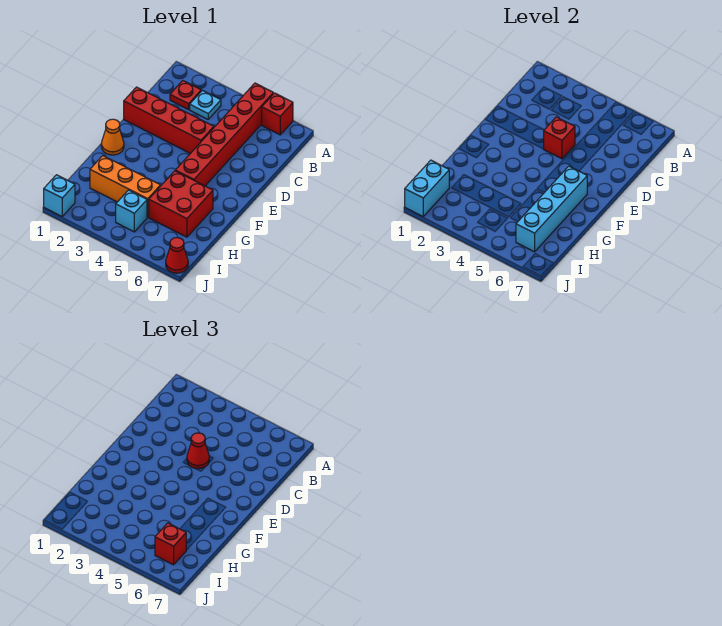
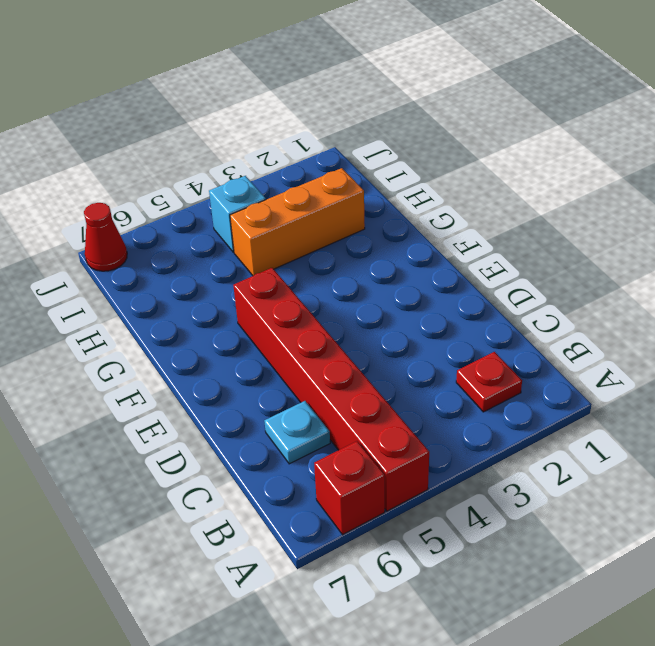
cyan 1x1 plate [264,401,330,464] -> cyan 1x1 plate moved to [190,90,221,119]
none -> red 1x4 brick [124,87,214,153]
none -> orange 1x1 cone [101,119,124,155]
none -> red 2x2 brick [149,171,213,237]

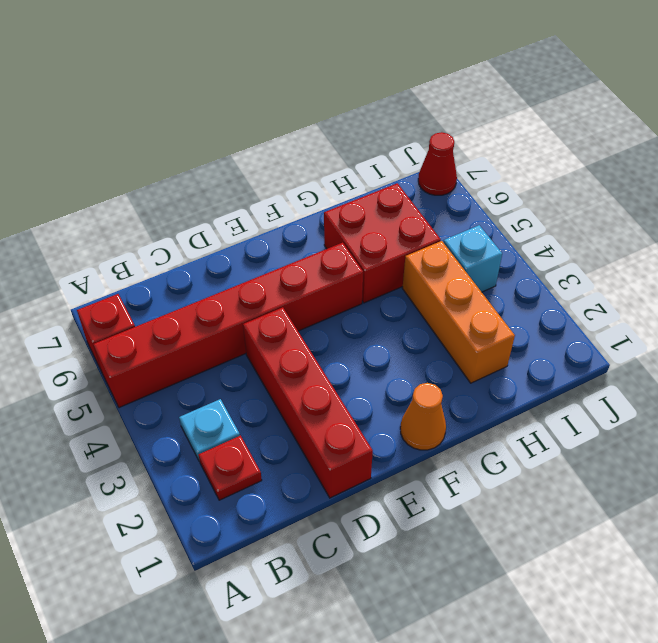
none -> cyan 1x1 brick [44,175,75,216]
none -> red 1x1 brick [544,117,575,159]
none -> cyan 1x4 brick [516,166,587,252]

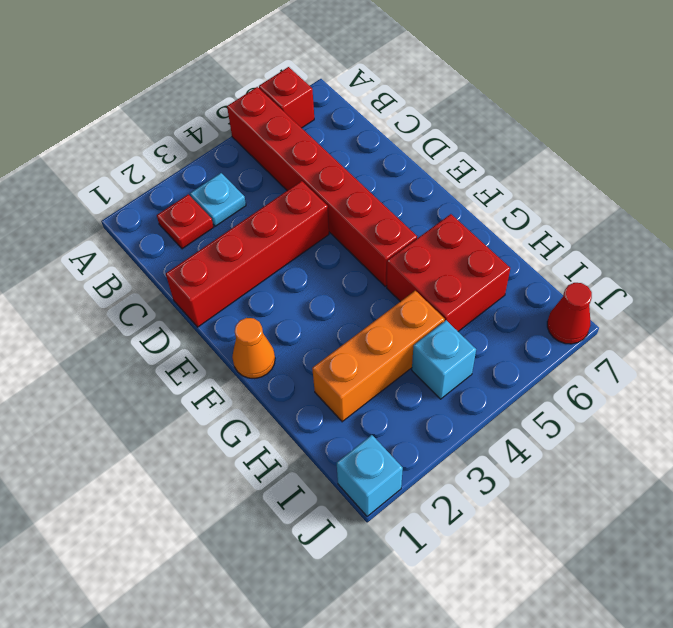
none -> red 1x1 brick [544,117,575,159]
none -> cyan 1x4 brick [516,166,587,252]
none -> cyan 1x2 brick [405,160,449,216]

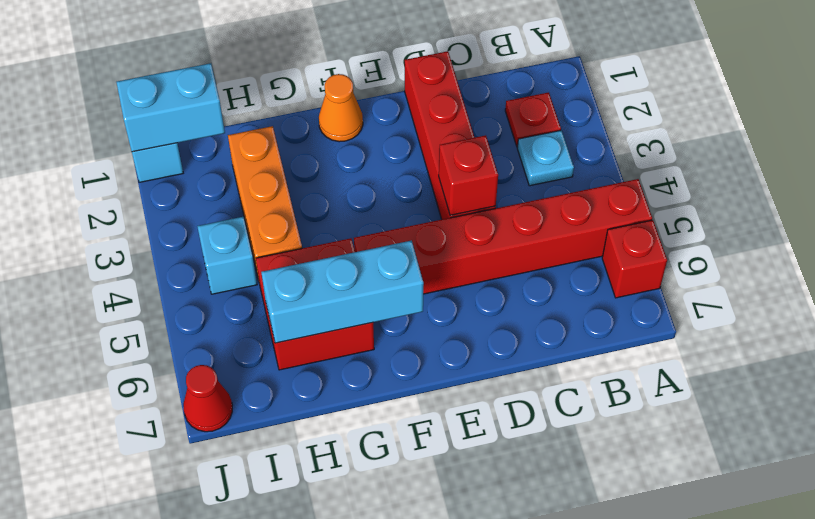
cyan 1x3 brick [261,240,424,343] -> cyan 1x4 brick [516,166,587,252]
none -> red 1x1 cone [187,433,209,469]
none -> red 1x1 brick [155,523,186,565]

